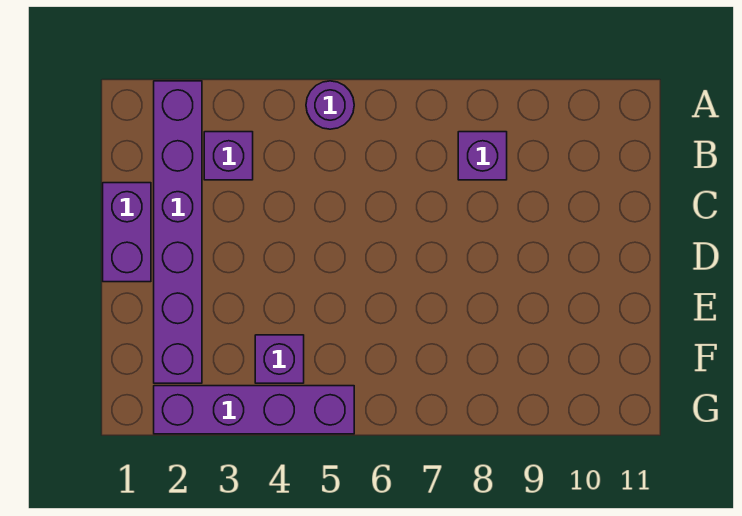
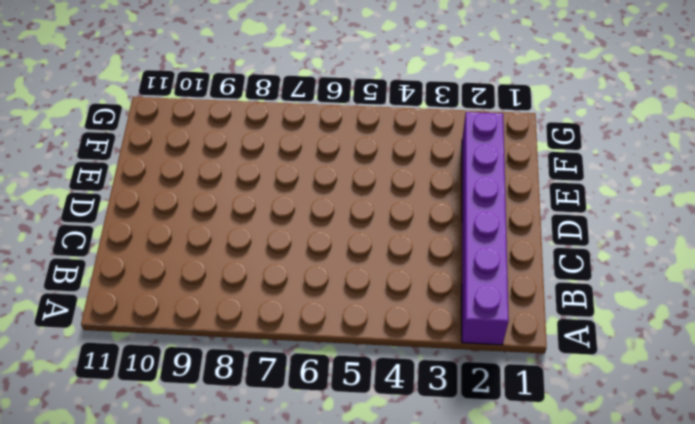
none -> purple 1x1 round brick [306,81,354,129]
none -> purple 1x1 brick [204,132,253,180]

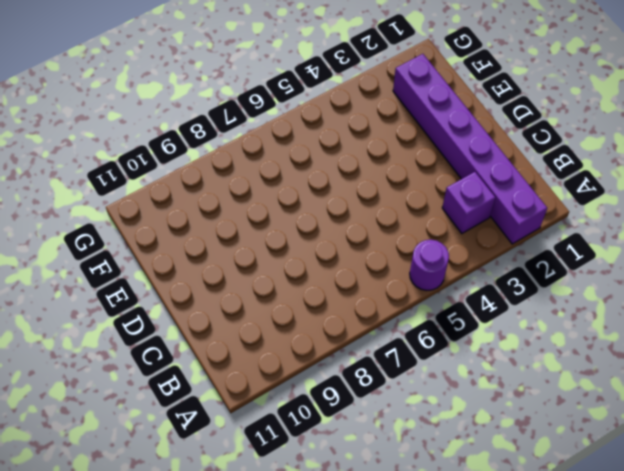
none -> purple 1x1 brick [458,132,507,180]
none -> purple 1x2 brick [103,183,151,282]

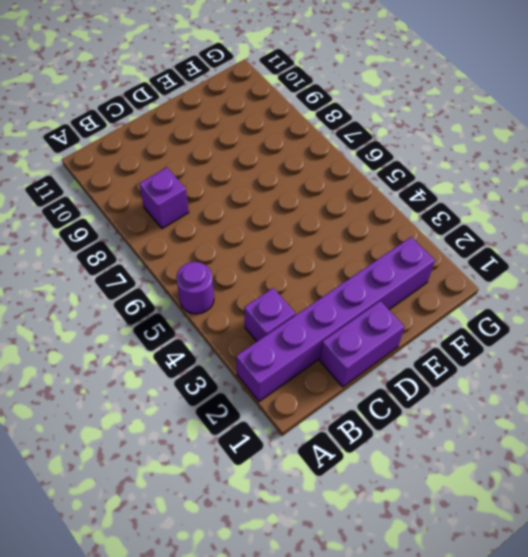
none -> purple 1x1 brick [255,335,304,383]
none -> purple 1x4 brick [154,386,354,434]

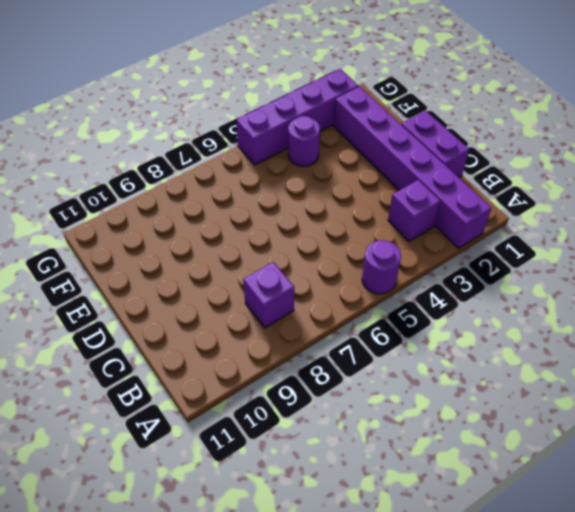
purple 1x1 round brick [288,116,320,166] -> purple 1x1 brick [255,335,304,383]

